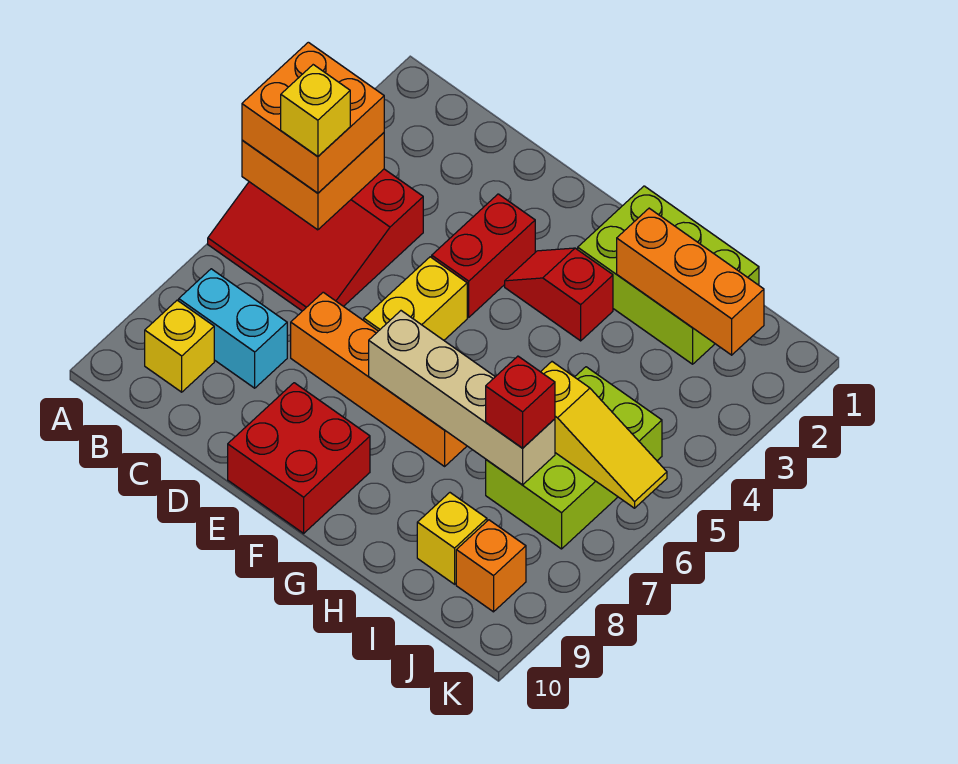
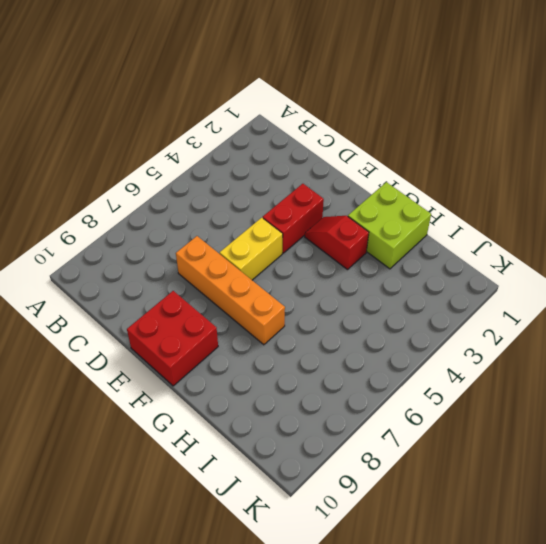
lime 2x2 brick [348,182,431,269] -> lime 2x3 brick [578,186,759,364]
none -> red 3x3 slope [208,169,423,311]
none -> cyan 1x2 brick [179,269,287,388]
none -> yellow 1x1 brick [145,300,214,392]

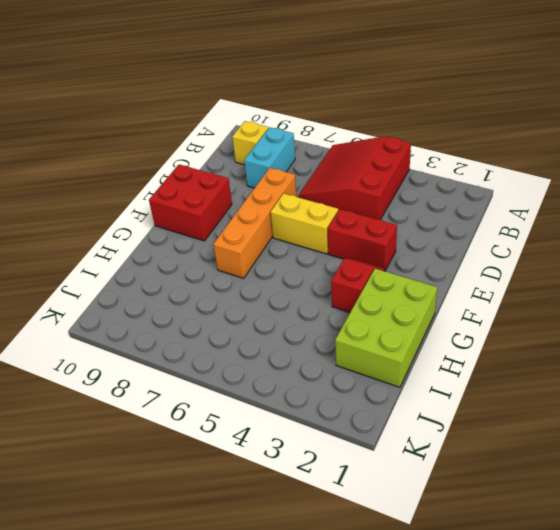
none -> lime 2x3 brick [486,367,662,549]
none -> yellow 1x1 brick [417,493,487,584]
none -> orange 1x1 brick [456,520,526,612]

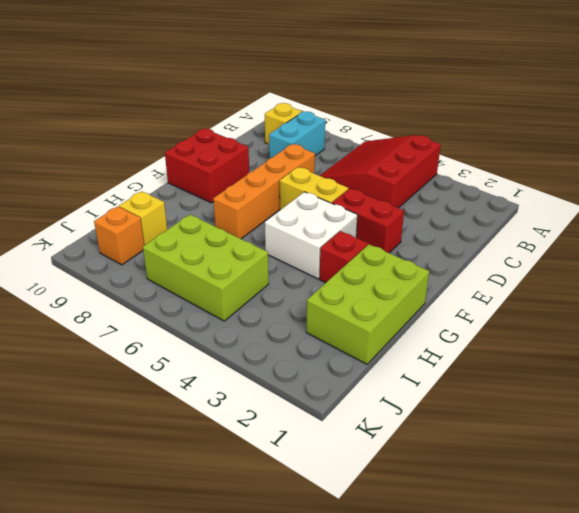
white 2x2 brick [265,192,357,279] -> none
none -> orange 2x2 brick [242,133,384,230]
none -> tan 1x4 brick [369,311,555,485]
none -> orange 1x3 brick [617,208,764,355]

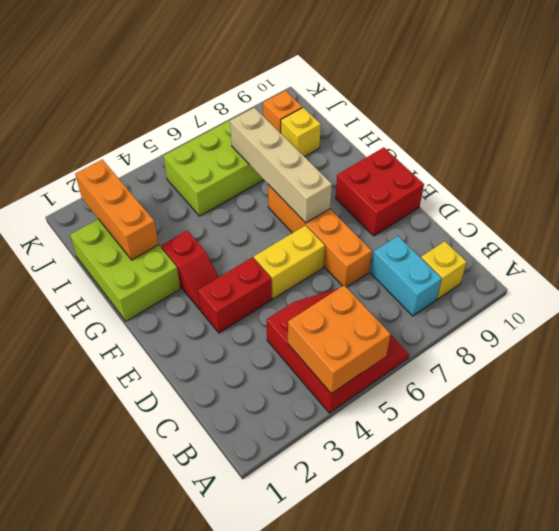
none -> yellow 1x3 slope [541,362,667,508]
none -> orange 2x2 brick [242,42,384,193]
none -> red 1x1 brick [486,356,555,448]

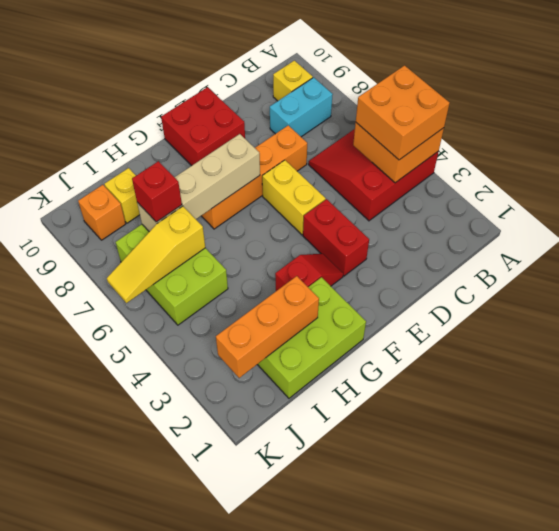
none -> yellow 1x1 brick [281,65,350,157]

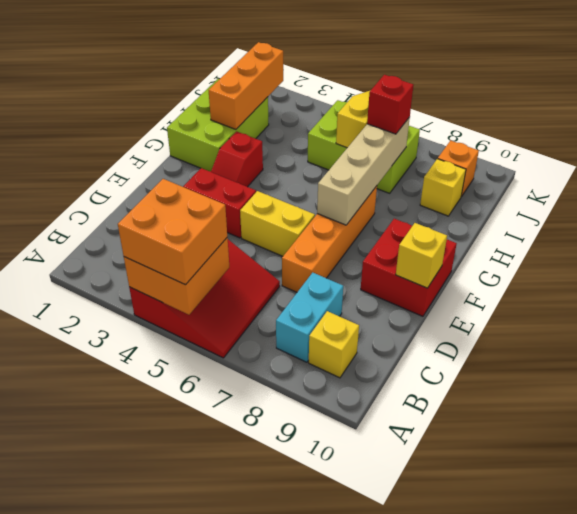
yellow 1x1 brick [396,223,447,288] -> yellow 1x1 brick moved to [281,65,350,157]

